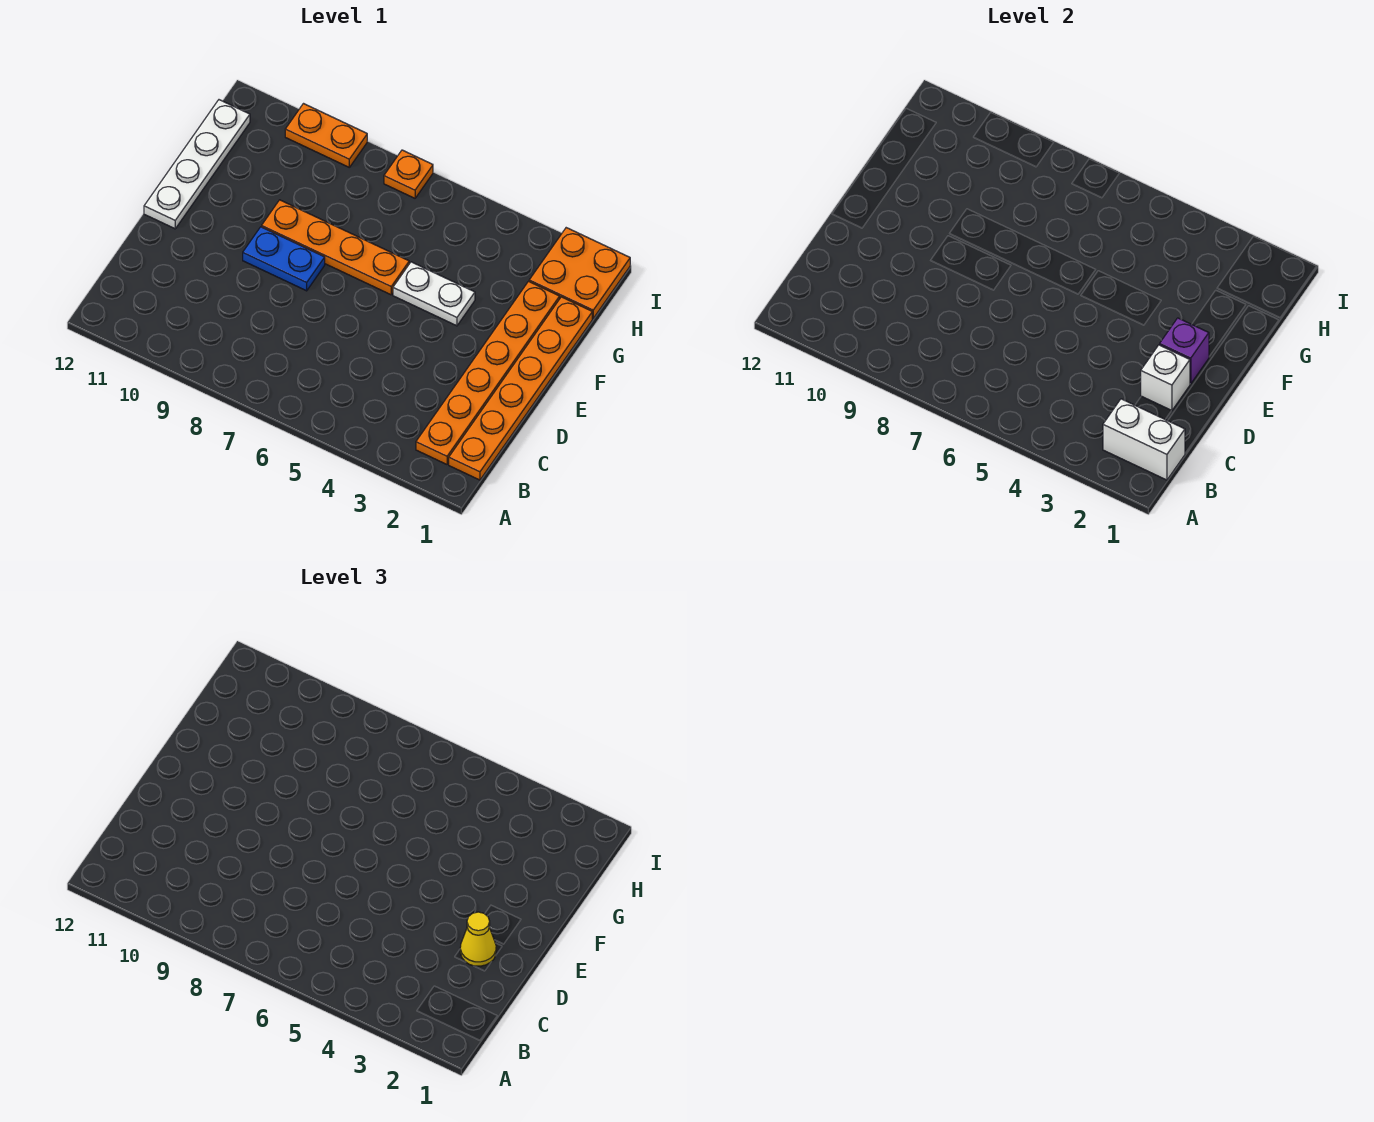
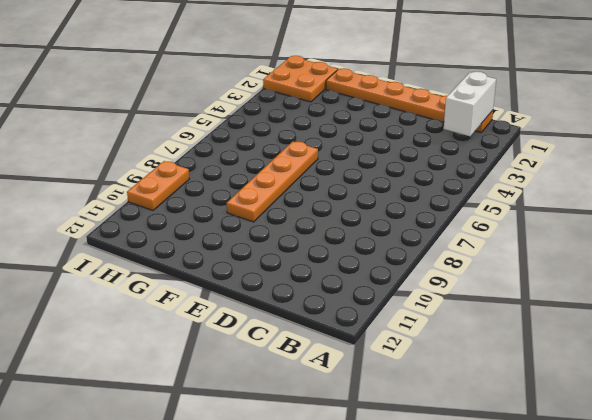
none -> orange 1x6 plate [416,281,560,464]
none -> blue 1x2 plate [243,227,325,291]
none -> white 1x4 plate [144,100,250,229]

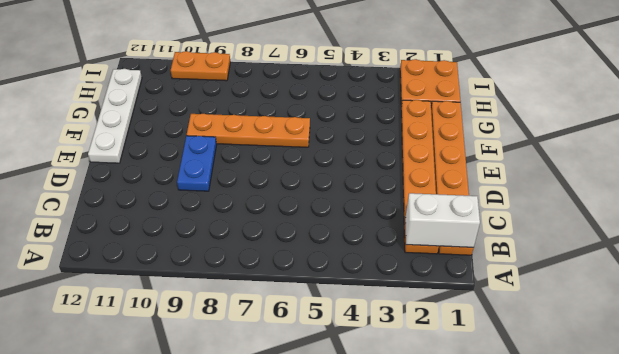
blue 1x2 plate [177,136,217,191] -> blue 1x2 plate turned to [243,227,325,291]
none -> white 1x2 plate [393,262,475,326]
none -> orange 1x1 plate [384,150,433,198]
none -> white 1x1 brick [1141,345,1190,411]

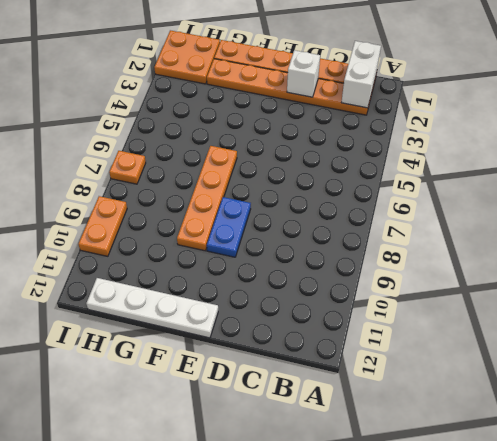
none -> white 1x2 plate [393,262,475,326]
none -> purple 1x1 brick [1160,318,1209,384]
none -> yellow 1x1 cone [460,912,496,966]

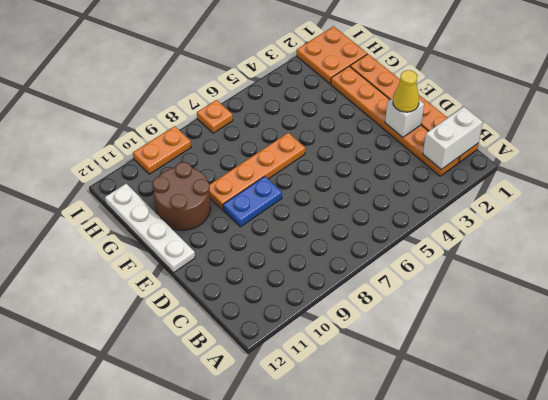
brown 2x2 round brick [152,162,210,230] -> none
none -> white 1x2 plate [393,262,475,326]
none -> purple 1x1 brick [1160,318,1209,384]

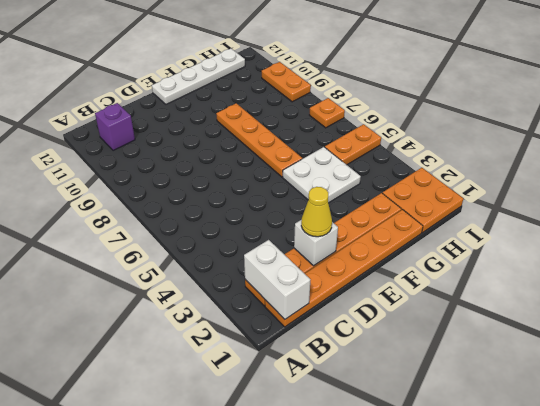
purple 1x1 brick [95,103,135,151] -> purple 1x1 brick moved to [1160,318,1209,384]
white 2x2 plate [283,147,361,203] -> white 1x2 plate [393,262,475,326]
orange 1x2 plate [325,124,381,165] -> none
none -> blue 1x2 plate [243,227,325,291]

